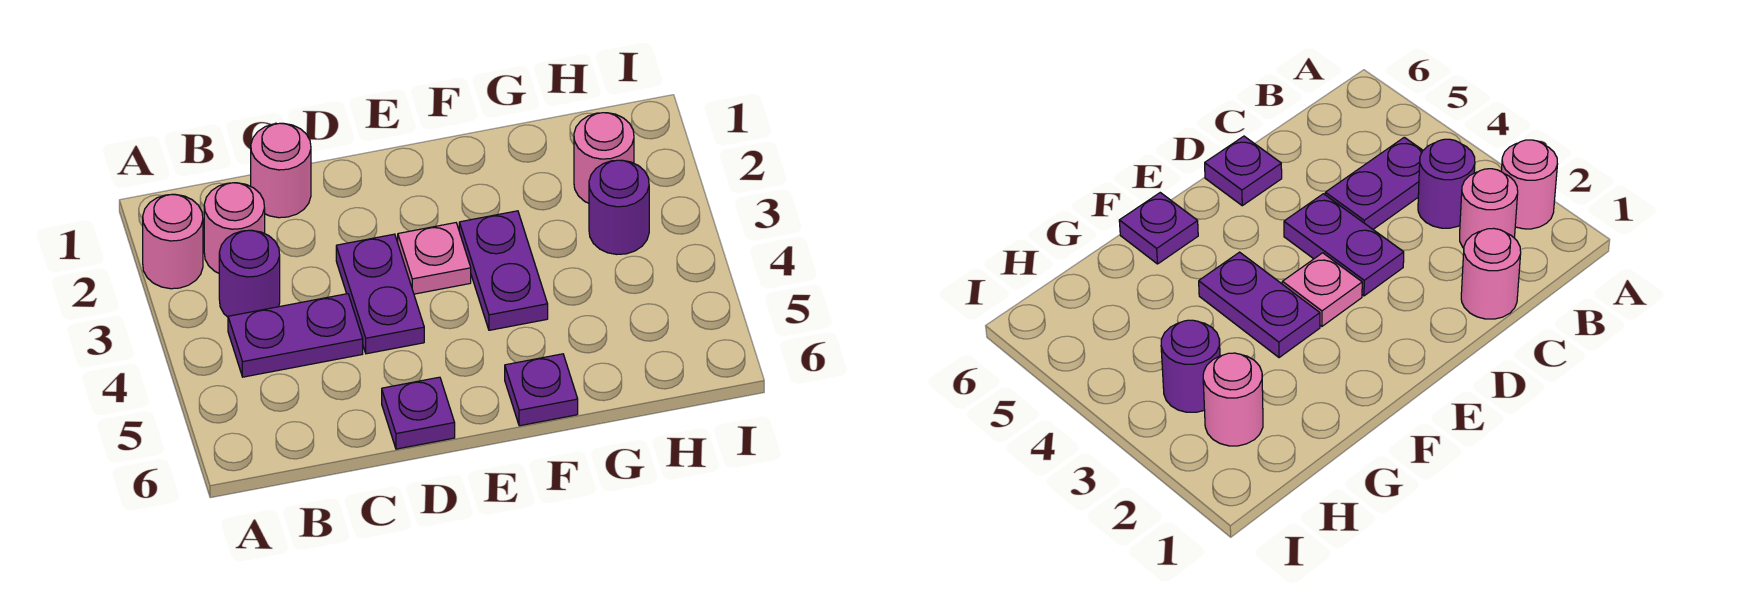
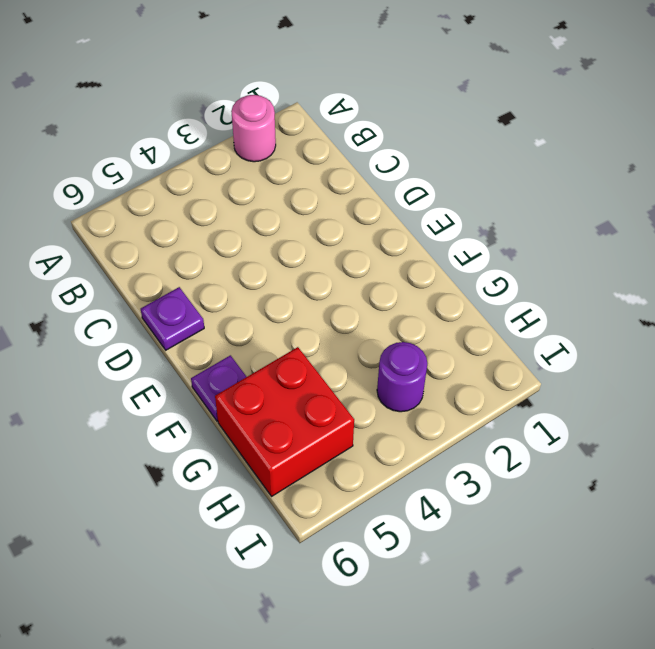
red 2x2 brick [215,347,354,496] -> none
none -> pink 1x1 round brick [204,183,265,273]
none -> purple 1x1 round brick [219,230,280,317]
none -> purple 1x2 plate [228,294,363,377]

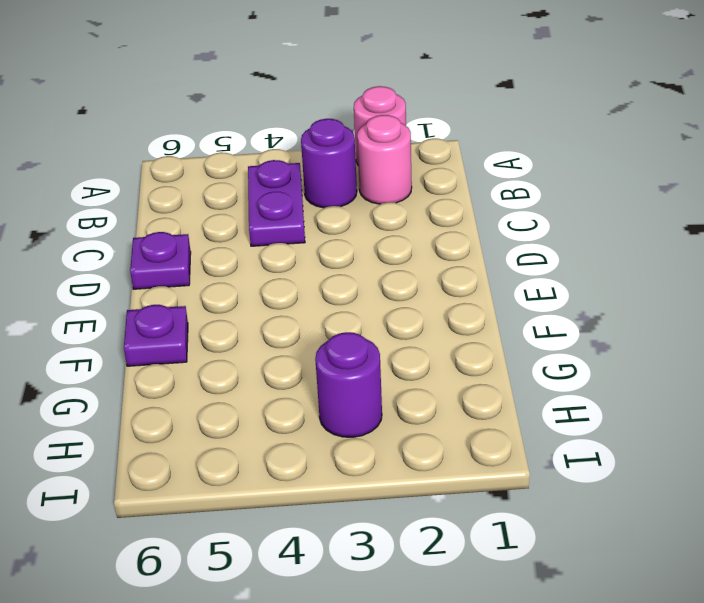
none -> pink 1x1 round brick [251,123,311,218]
none -> purple 1x2 plate [336,234,424,354]
none -> pink 1x1 plate [398,223,471,294]

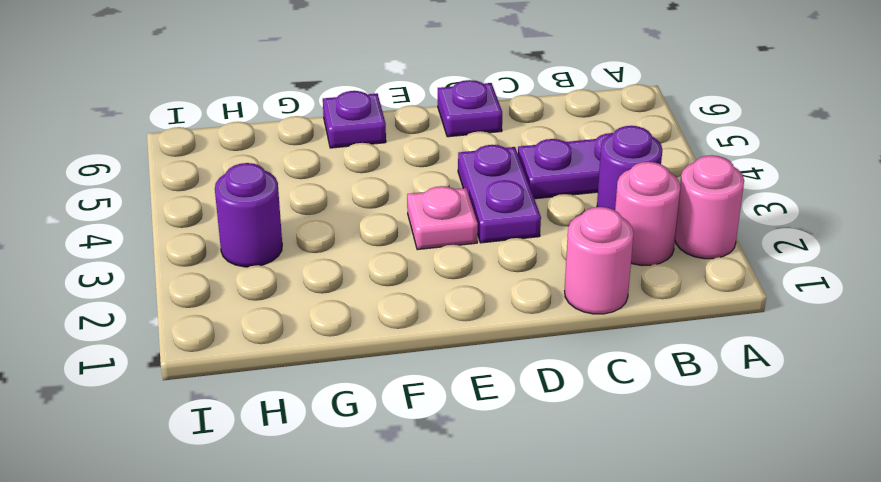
none -> purple 1x2 plate [459,211,548,330]
none -> pink 1x1 round brick [574,113,634,203]

